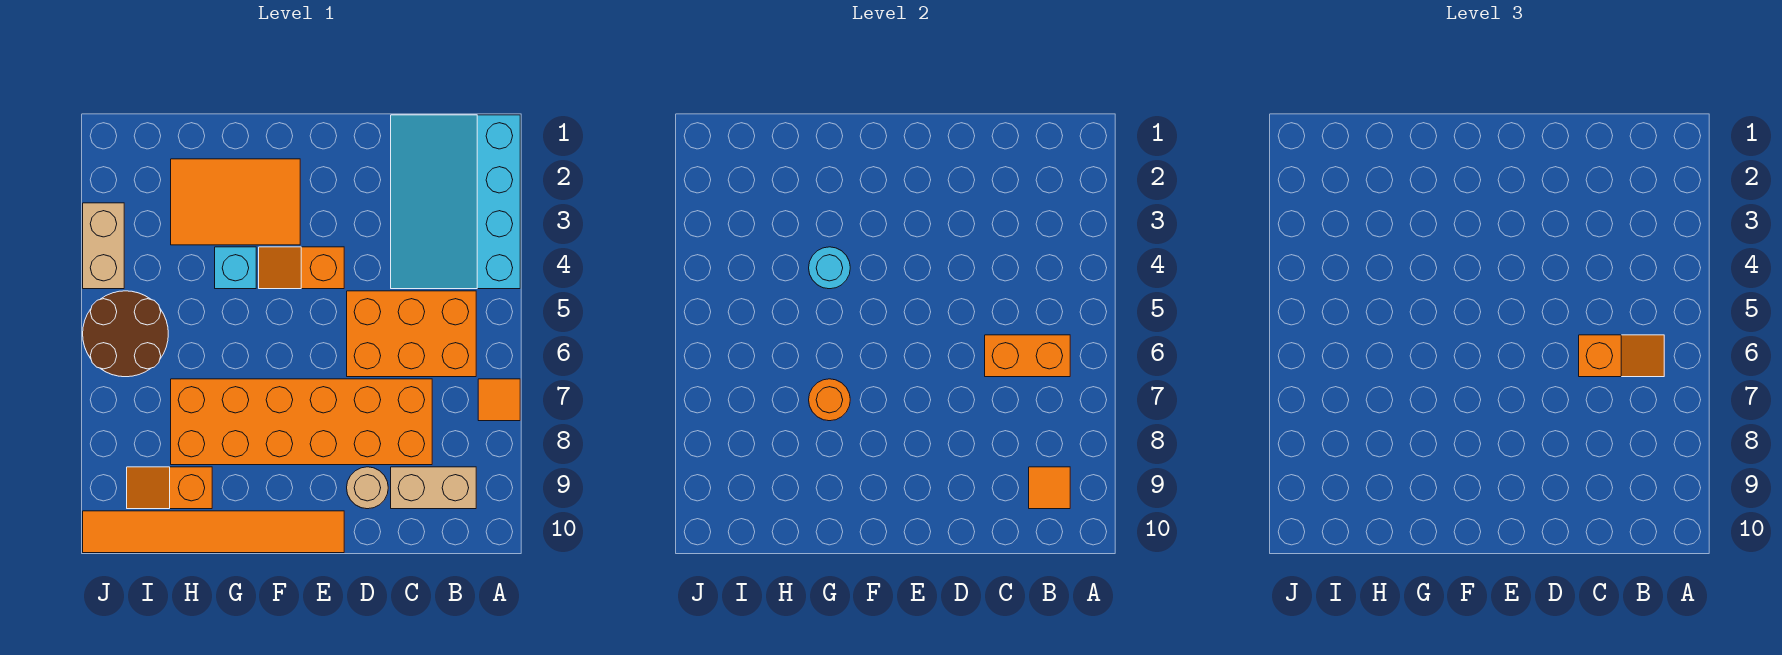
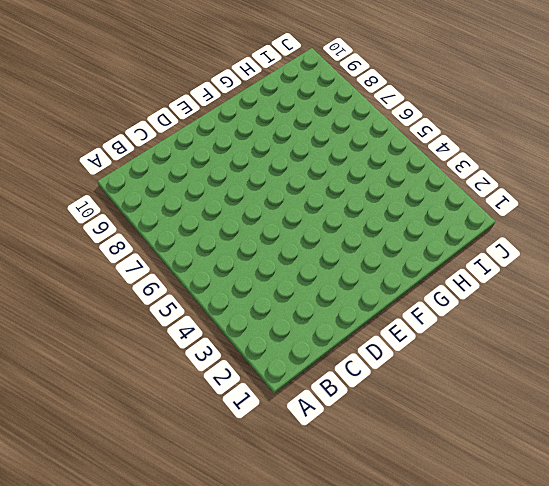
none -> cyan 3x4 slope [391,115,520,289]
none -> orange 1x1 tile [478,379,520,421]
none -> orange 2x3 brick [347,291,476,377]

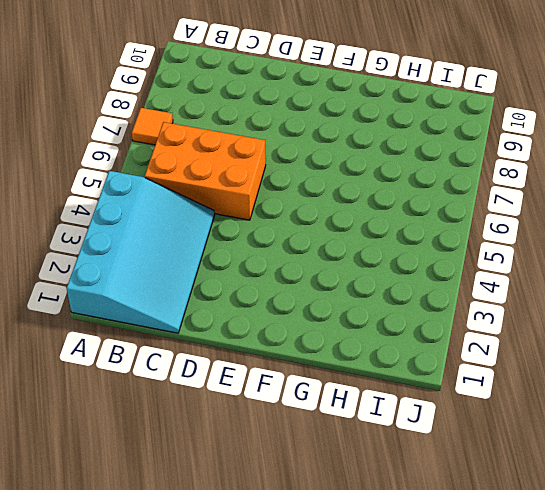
none -> tan 1x2 brick [391,467,476,509]
none -> orange 2x6 brick [171,379,432,465]
none -> tan 1x1 round brick [347,467,388,509]

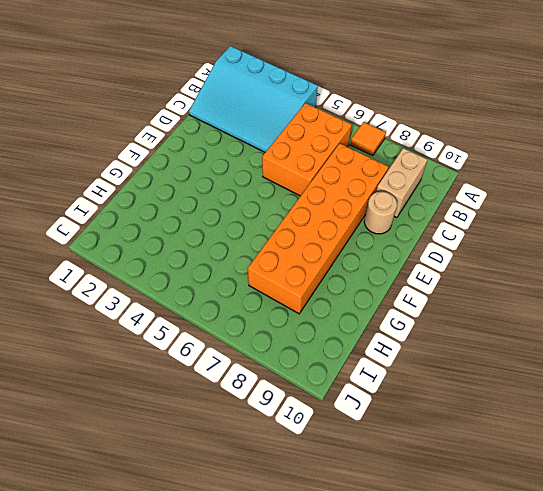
none -> orange 1x2 slope [259,247,344,289]
none -> orange 1x6 tile [83,511,344,553]
none -> orange 2x3 tile [171,159,300,245]

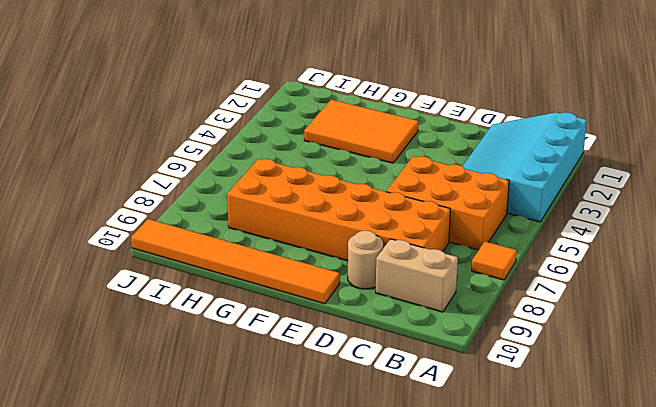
none -> orange 1x2 slope [259,247,344,289]
none -> cyan 1x1 brick [215,247,256,289]
none -> orange 1x2 slope [127,467,212,509]

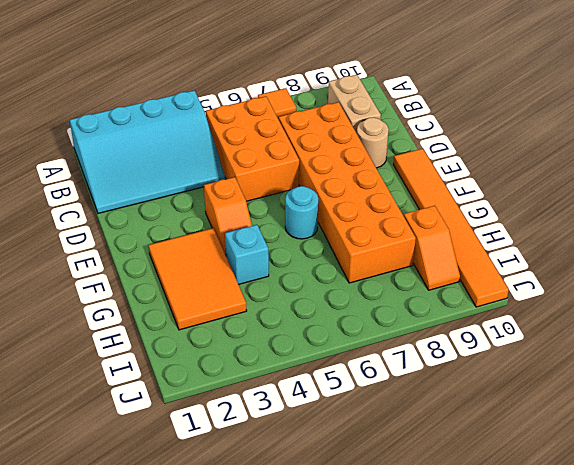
cyan 1x1 round brick [285,186,318,239] -> cyan 1x1 round brick moved to [809,247,850,289]
none -> brown 2x2 round brick [83,291,168,377]
none -> tan 1x2 brick [83,203,124,289]
none -> orange 1x2 brick [985,335,1070,377]

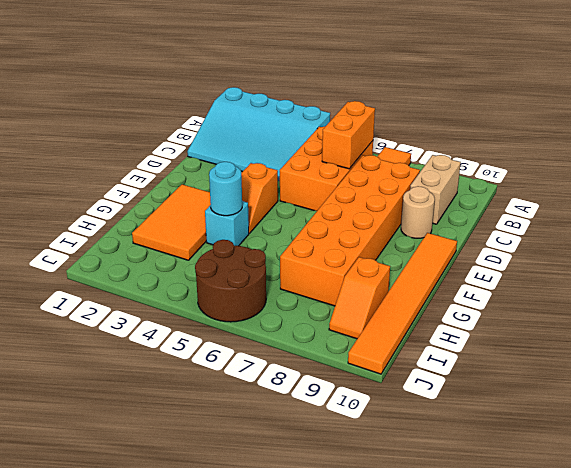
none -> tan 1x2 brick [83,203,124,289]
none -> orange 1x1 tile [1029,467,1070,509]
none -> orange 1x1 round brick [809,379,850,421]

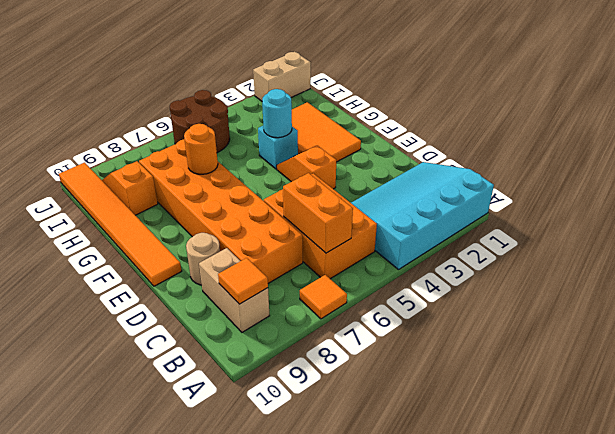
tan 1x2 brick [253,52,311,101] -> tan 1x2 brick moved to [83,203,124,289]
none -> orange 1x2 slope [1579,335,1664,377]

